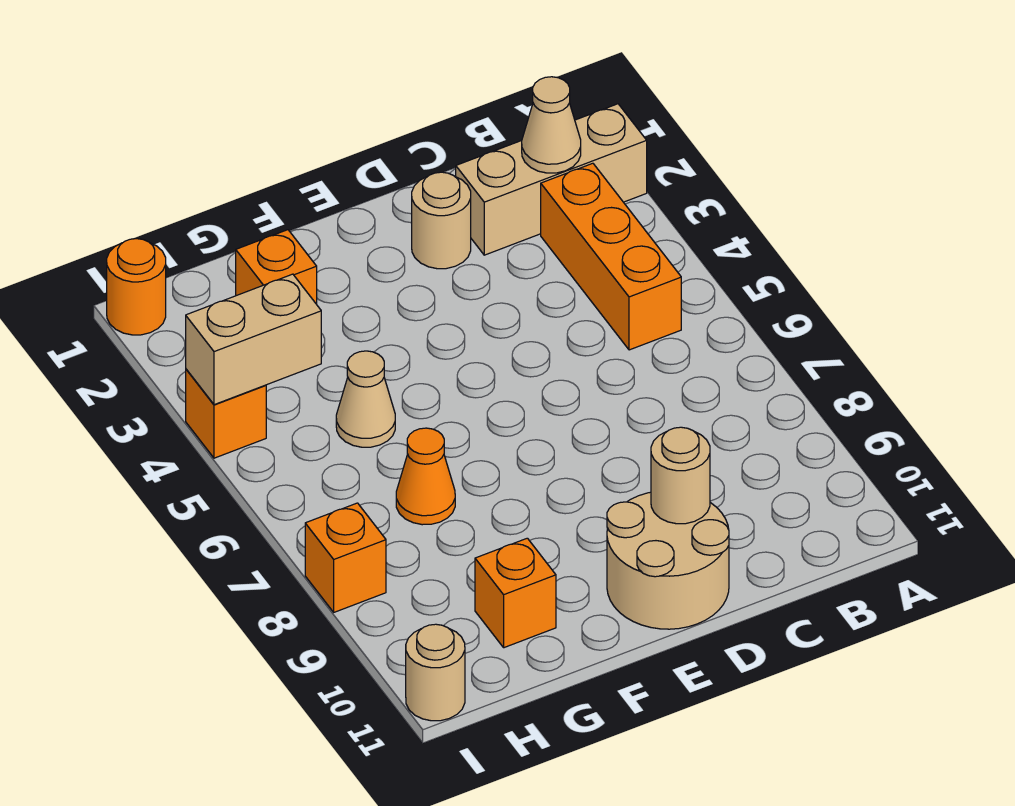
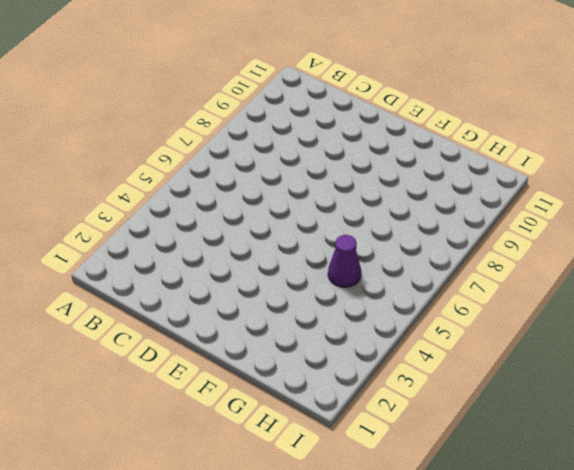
purple 1x1 cone [328,235,361,287] -> tan 1x1 cone [336,351,395,447]
none -> tan 1x3 brick [456,104,647,255]
none -> orange 1x3 brick [541,163,681,350]
none -> tan 1x1 round brick [412,172,471,269]

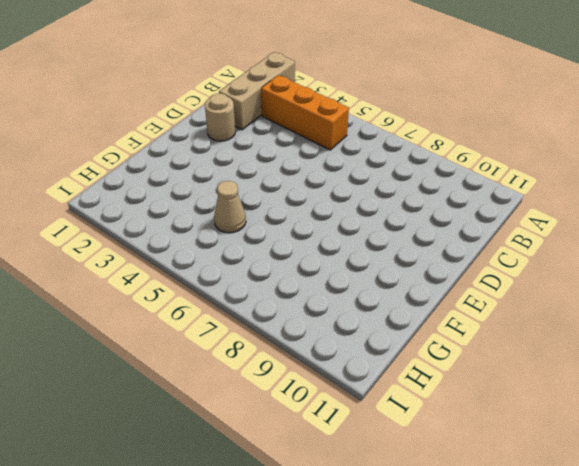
none -> tan 2x2 round brick [607,492,729,629]
none -> orange 1x1 brick [236,230,317,304]
none -> orange 1x1 cone [396,428,455,525]

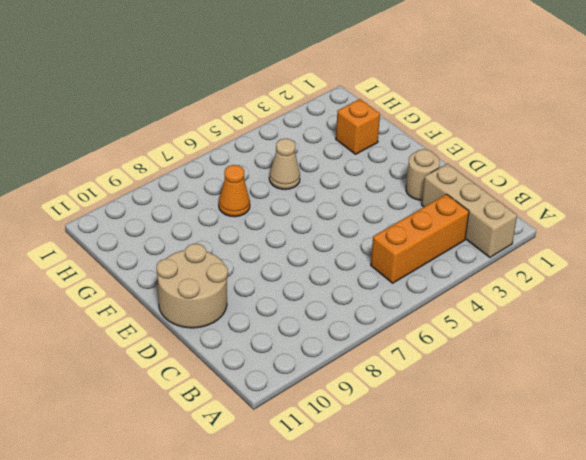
none -> orange 1x1 brick [475,538,556,648]
none -> orange 1x1 round brick [107,239,166,335]
none -> orange 1x1 brick [186,369,266,458]

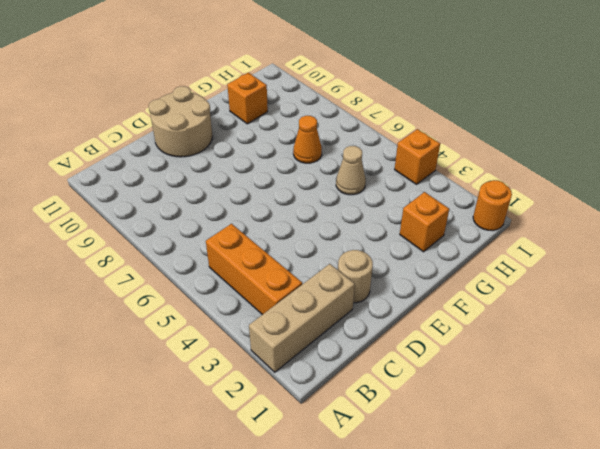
none -> orange 1x1 brick [305,503,386,612]
none -> tan 1x1 round brick [406,624,465,721]
none -> tan 1x1 cone [522,77,581,173]

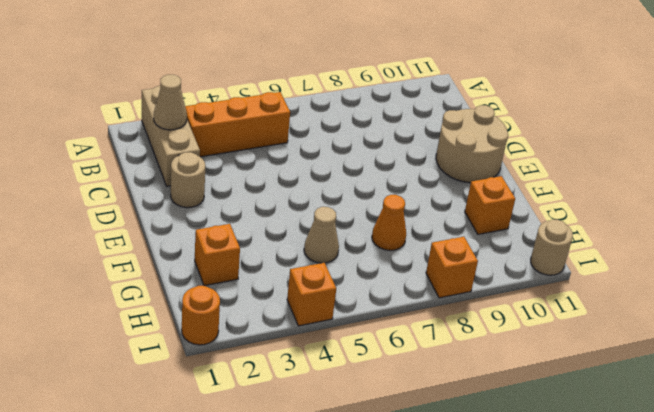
none -> tan 1x1 round brick [651,427,710,524]
none -> tan 1x2 brick [186,274,321,405]

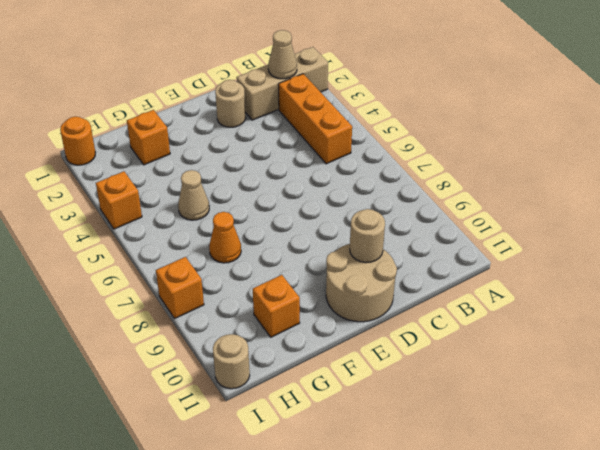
none -> tan 1x2 brick [186,274,321,405]

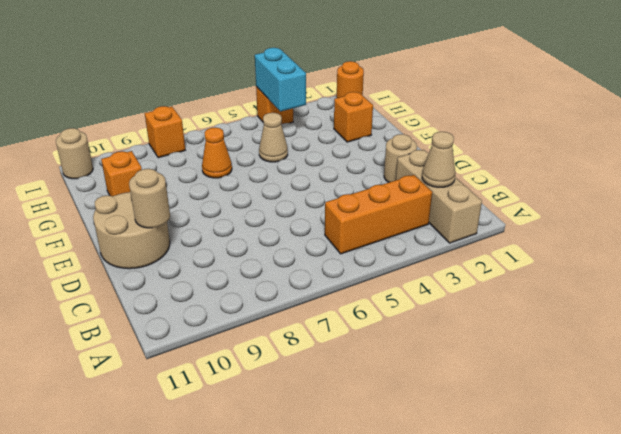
cyan 1x2 brick [255,48,306,111] -> tan 1x2 brick [186,274,321,405]

